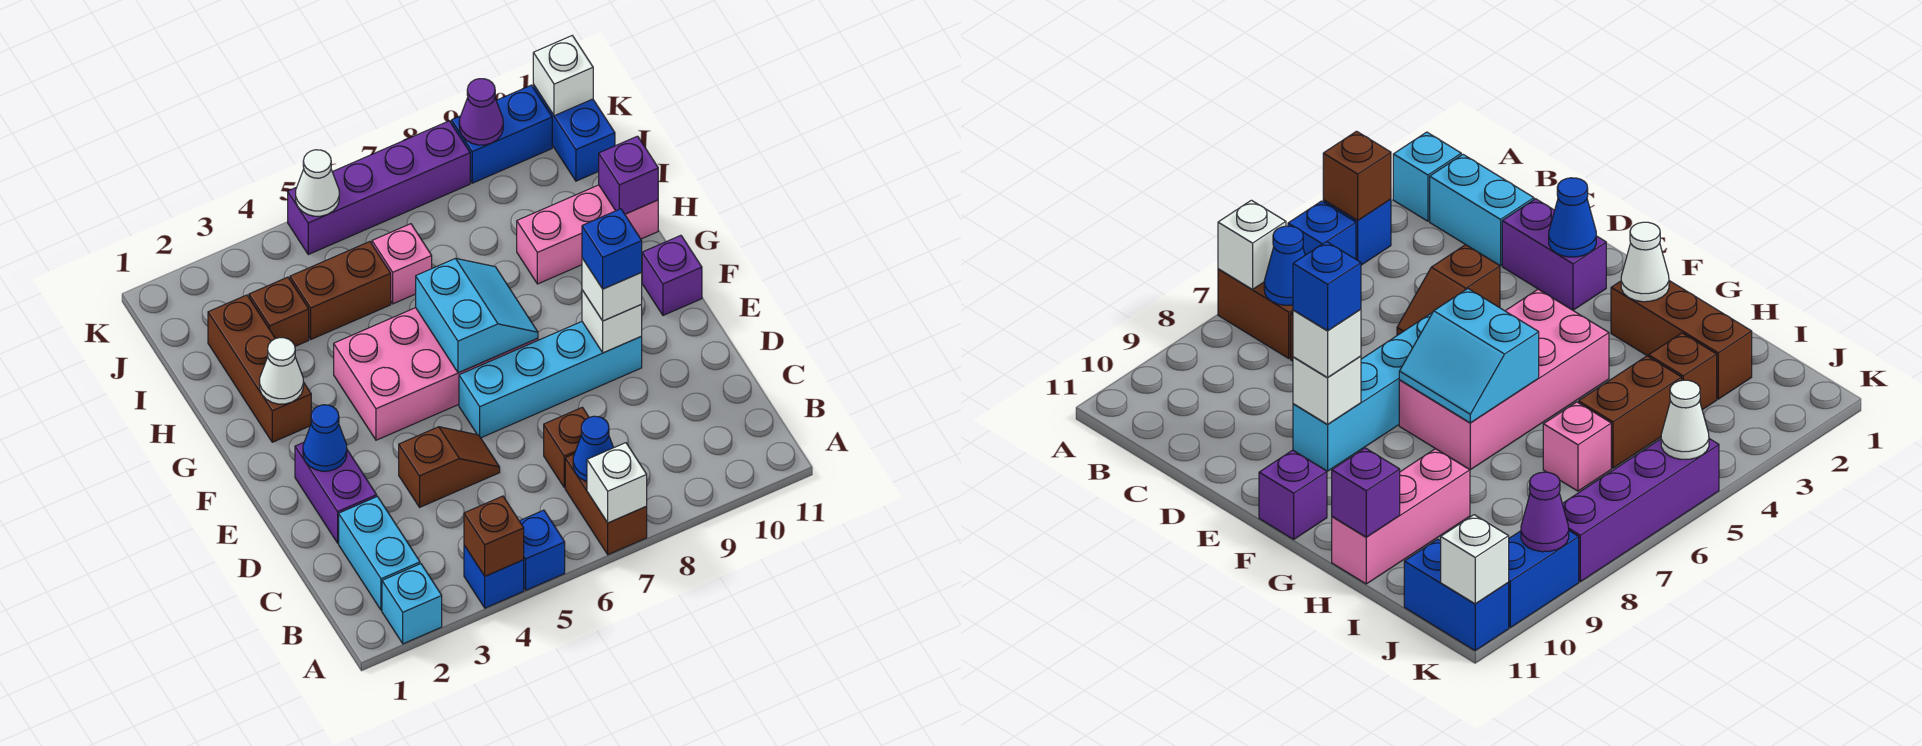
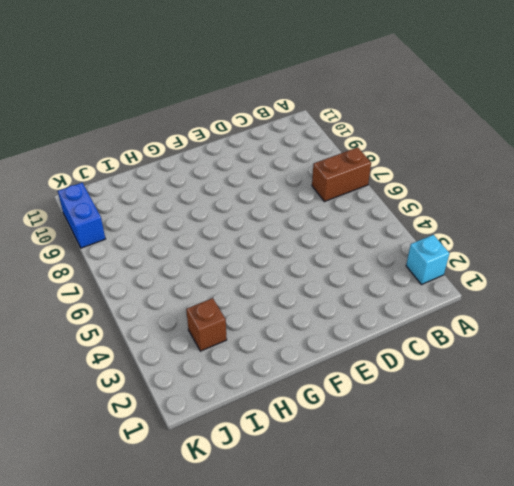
none -> blue 1x1 brick [464,545,524,608]
none -> blue 1x1 brick [520,510,565,590]
none -> cyan 1x2 brick [339,497,420,610]
none -> brown 1x1 brick [544,407,589,487]

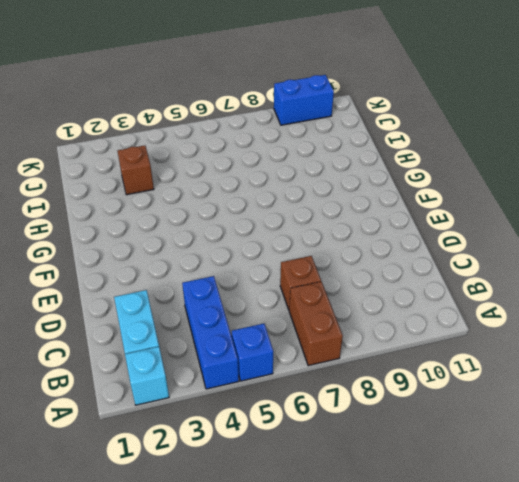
blue 1x3 brick [182,276,239,389] -> blue 1x1 brick [464,545,524,608]
none -> purple 1x2 brick [295,442,377,543]
none -> brown 1x2 slope [399,427,500,507]
none -> cyan 1x4 brick [459,322,642,438]
none -> pink 2x4 brick [334,308,538,440]

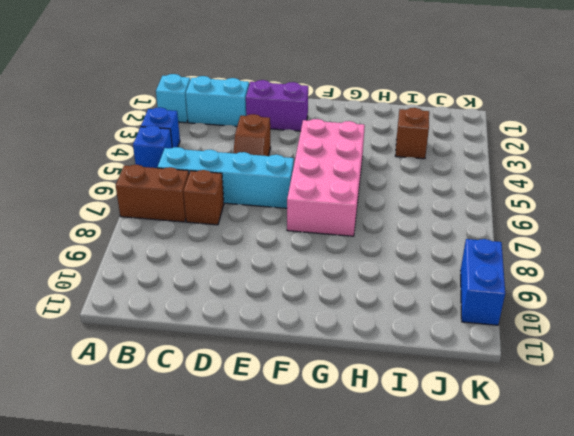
cyan 1x4 brick [157,147,294,208] -> cyan 1x4 brick turned to [459,322,642,438]
none -> purple 1x1 brick [642,235,702,315]
none -> brown 1x3 brick [208,295,311,442]
none -> pink 1x3 brick [517,185,658,284]
none -> brown 1x2 brick [290,242,391,339]

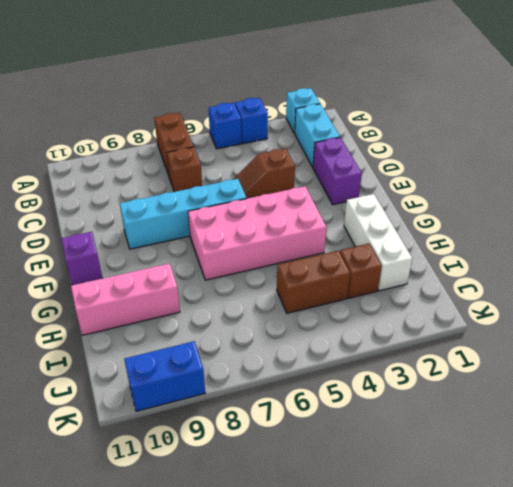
white 1x3 brick [344,194,413,291] -> brown 1x3 brick [208,295,311,442]
none -> pink 1x1 brick [372,224,432,304]
none -> blue 1x2 brick [533,85,615,181]
none -> purple 1x4 brick [288,121,470,254]
none -> brown 1x1 brick [464,496,524,576]

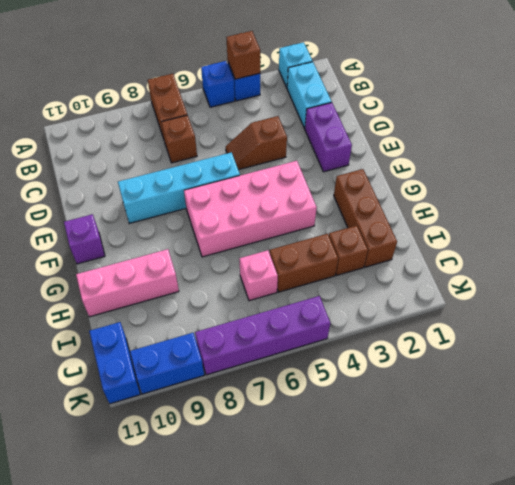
none -> white 1x1 brick [587,443,647,523]
none -> blue 1x1 cone [573,416,613,481]
none -> blue 1x1 cone [303,405,347,471]
none -> white 1x1 brick [582,290,642,353]

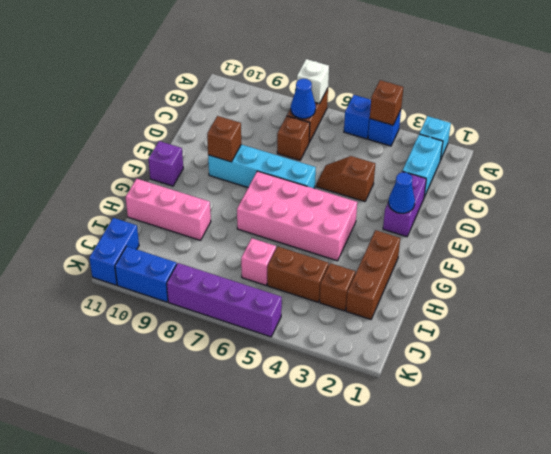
brown 1x1 brick [207,116,241,162] -> white 1x1 brick [582,290,642,353]
none -> cyan 2x2 slope [416,258,538,373]
none -> white 1x1 cone [260,338,303,404]
none -> purple 1x1 brick [599,136,658,214]
none -> white 1x1 cone [296,150,339,216]

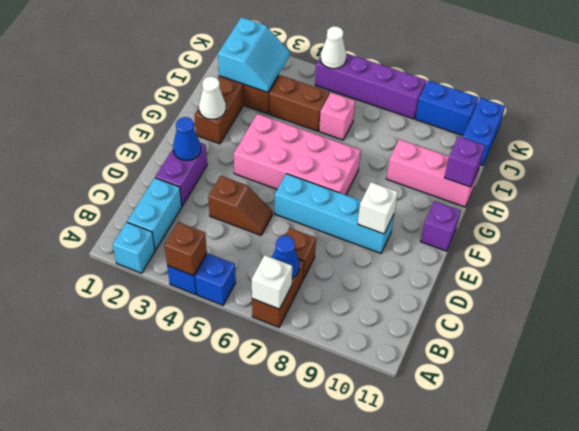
cyan 2x2 slope [218,17,290,92] -> cyan 2x2 slope moved to [416,258,538,373]
none -> purple 1x1 cone [459,79,503,145]
none -> white 1x1 brick [533,36,593,116]
none -> white 1x1 brick [582,258,642,321]
none -> blue 1x1 brick [582,209,642,289]

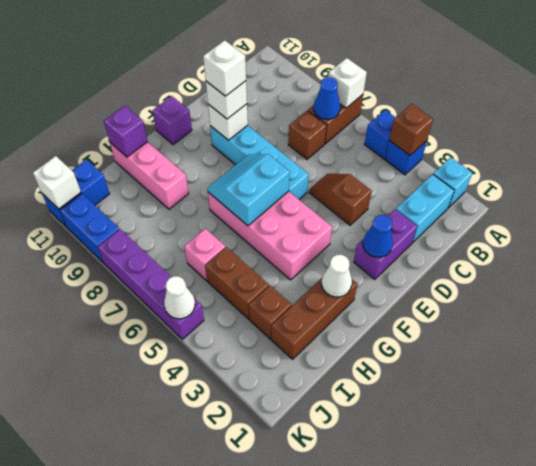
white 1x1 brick [203,40,246,96] -> blue 1x1 brick [582,209,642,289]
none -> purple 1x1 cone [459,79,503,145]

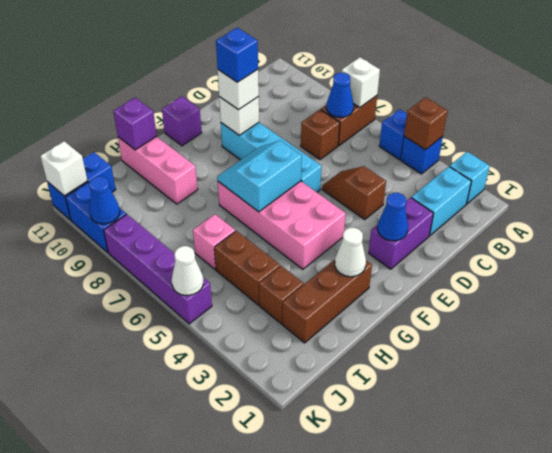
blue 1x1 cone [89,176,120,224] -> purple 1x1 cone [459,79,503,145]

